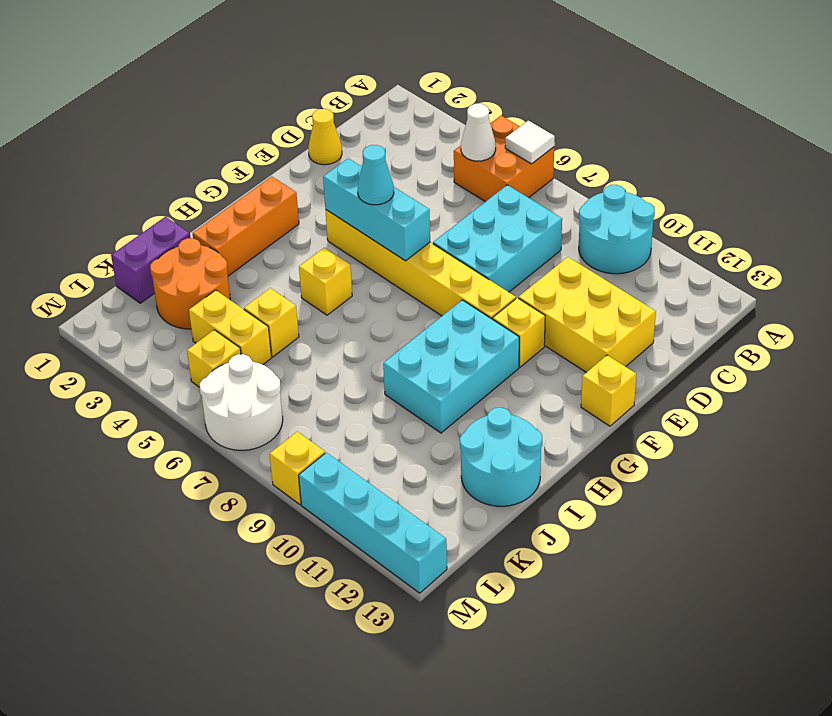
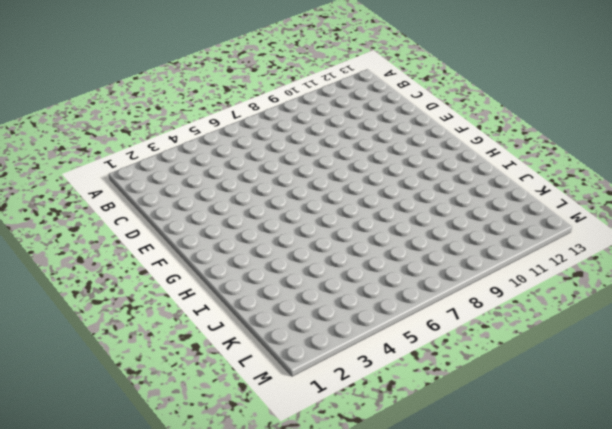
none -> orange 2x2 brick [454,116,554,202]
none -> cyan 2x2 round brick [579,185,655,274]
none -> cyan 2x3 brick [433,185,562,292]

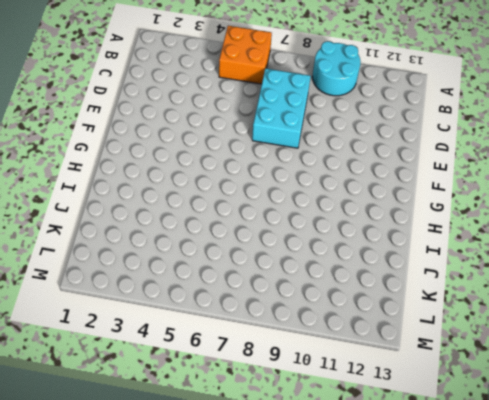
none -> yellow 1x1 cone [308,109,342,165]
none -> yellow 2x3 brick [518,257,656,373]
none -> yellow 1x6 brick [325,210,516,319]

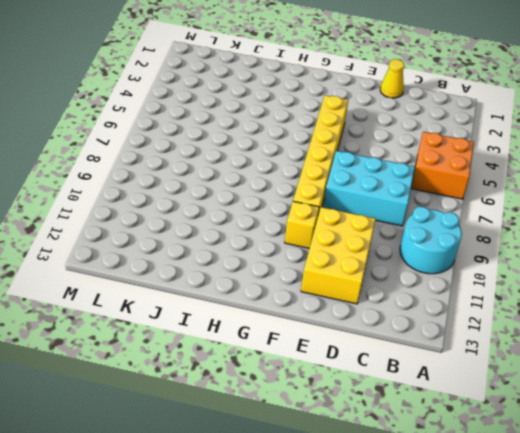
none -> yellow 1x1 brick [581,355,636,426]
none -> orange 1x3 brick [193,176,299,276]
none -> cyan 2x3 brick [383,300,519,433]

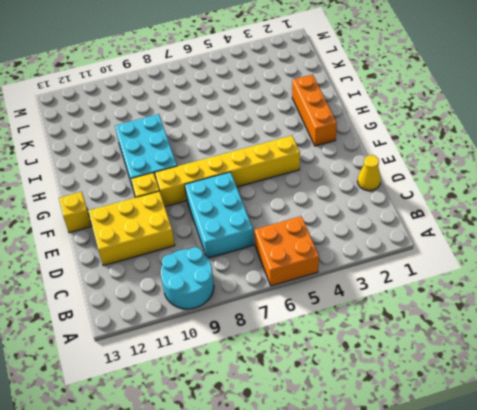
none -> yellow 1x1 brick [299,248,352,315]
none -> cyan 2x2 round brick [460,408,542,506]
none -> purple 1x2 brick [111,217,190,303]

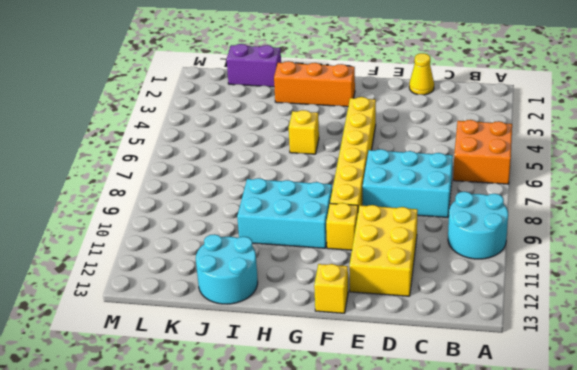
none -> orange 2x2 round brick [150,238,230,329]
none -> yellow 1x1 brick [244,288,299,357]
none -> yellow 1x2 brick [189,290,272,365]

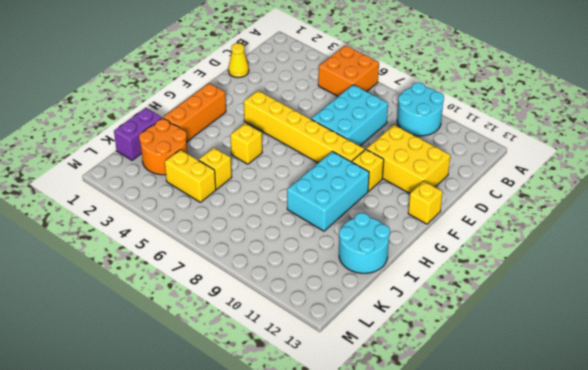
none -> yellow 1x1 brick [187,330,241,387]
none -> white 2x2 round brick [199,354,283,450]
none -> yellow 1x1 brick [269,432,325,505]

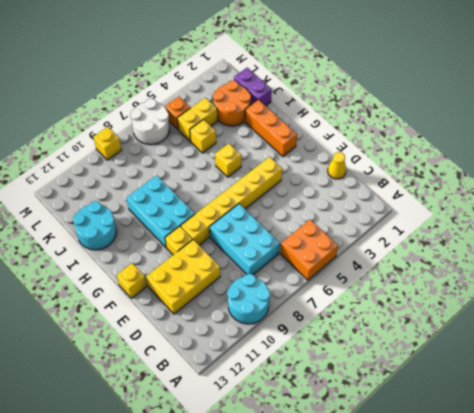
orange 1x1 brick [165,97,191,129] -> yellow 1x1 brick [187,330,241,387]
none -> cyan 1x4 brick [299,452,447,593]
none -> white 1x1 tile [505,121,555,164]
none -> white 1x1 cone [461,104,496,161]

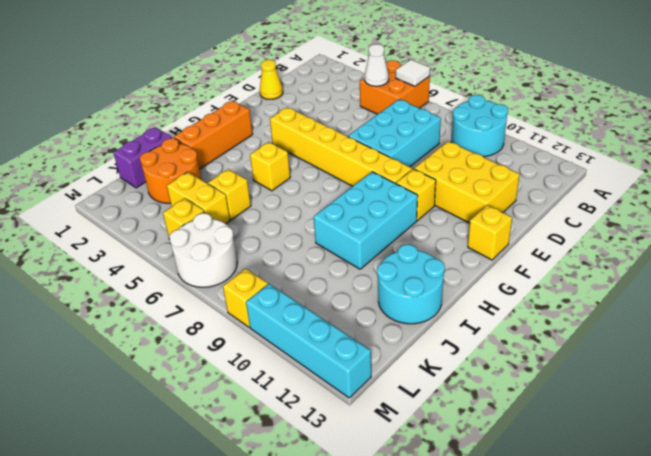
none -> cyan 1x3 brick [323,158,430,261]
none -> cyan 1x1 cone [358,145,394,205]

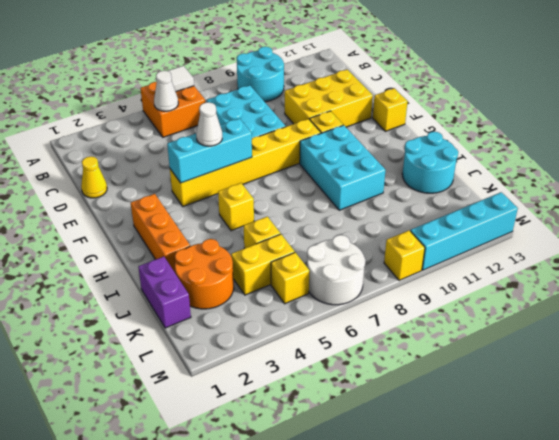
white 1x1 cone [196,102,222,146] -> cyan 1x1 cone [358,145,394,205]

